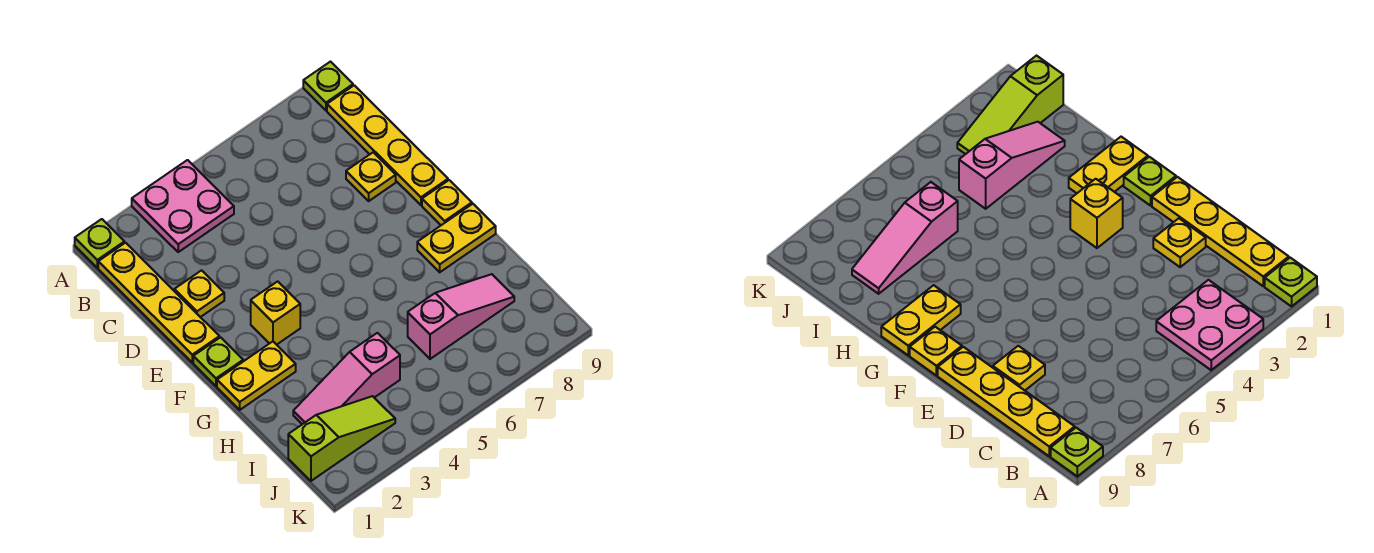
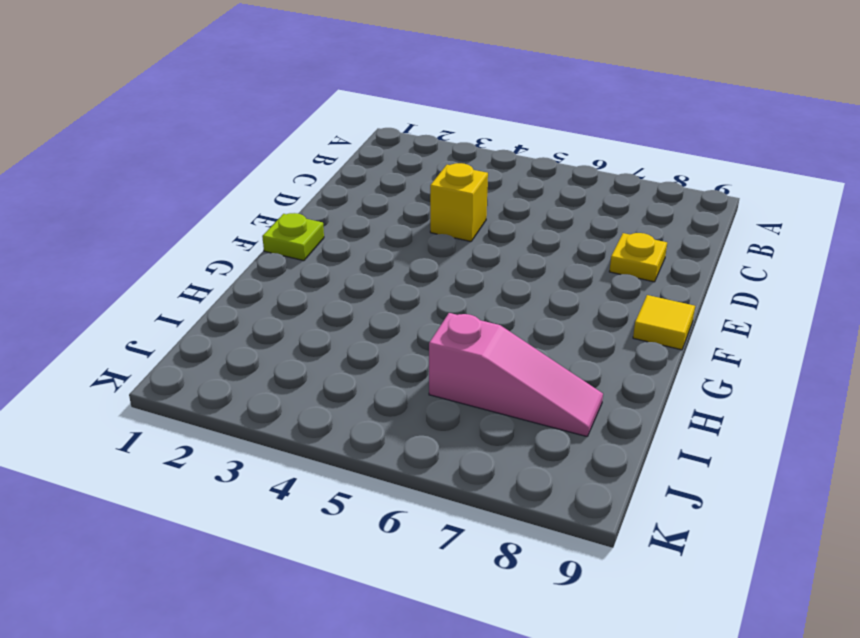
yellow 1x1 brick [430,163,488,242] -> yellow 1x1 brick moved to [251,281,300,345]
yellow 1x1 tile [633,295,695,350] -> yellow 1x1 plate [422,180,472,225]
none -> lime 1x1 plate [75,219,124,268]
none -> pink 2x2 plate [132,160,234,252]
none -> lime 1x1 plate [303,62,353,110]

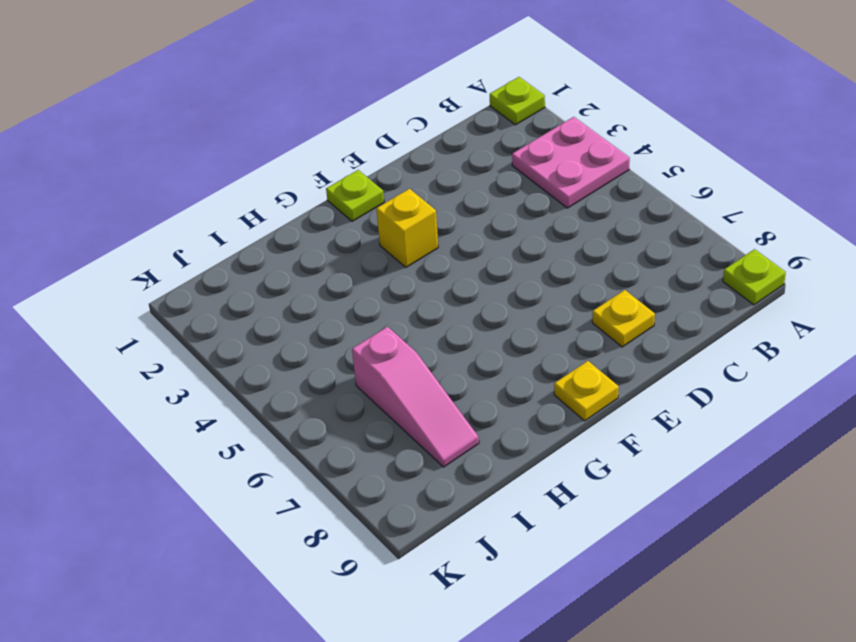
none -> yellow 1x4 plate [98,243,219,362]
none -> yellow 1x4 plate [327,85,448,205]
none -> yellow 1x1 plate [174,270,224,317]

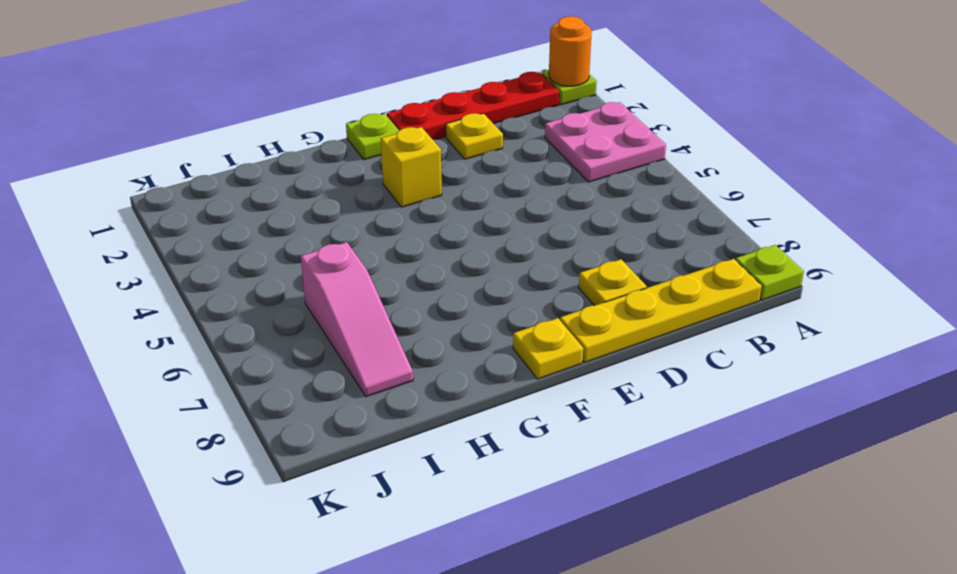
orange 1x1 round brick [549,16,592,86] -> none
red 1x4 plate [387,72,559,140] -> yellow 1x4 plate [98,243,219,362]
none -> yellow 1x2 plate [217,342,296,410]
none -> yellow 1x2 plate [417,204,496,272]
none -> pink 1x3 slope [293,333,400,424]

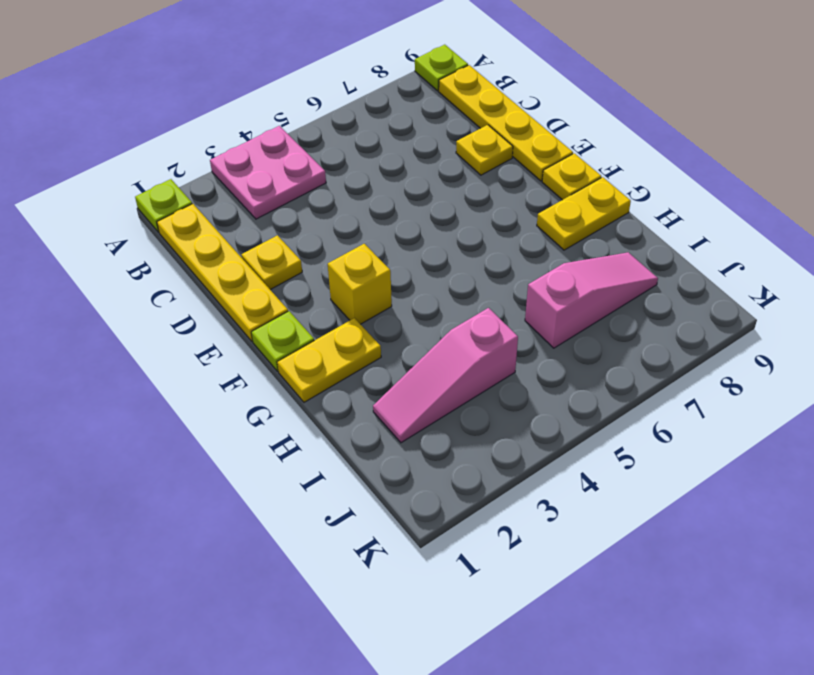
none -> lime 1x3 slope [288,396,395,481]

